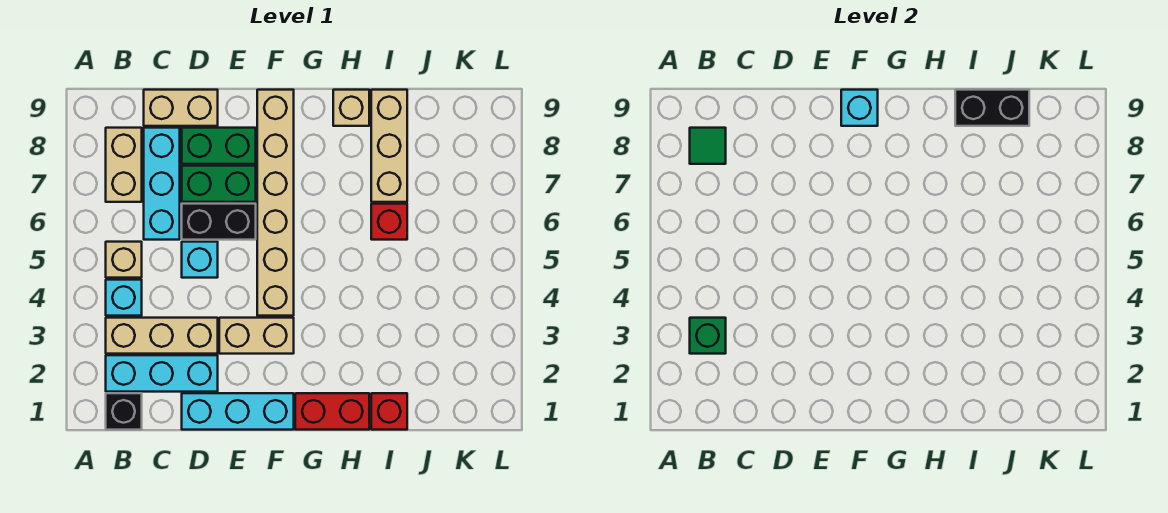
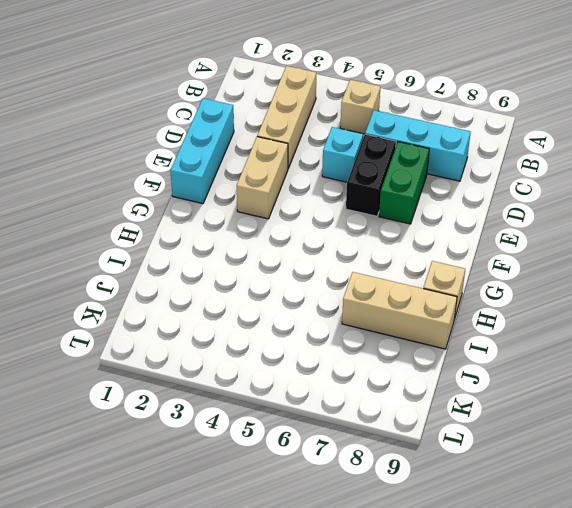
none -> black 1x1 brick [106,393,142,430]
none -> cyan 1x3 brick [106,355,218,392]
none -> cyan 1x1 brick [106,280,142,316]

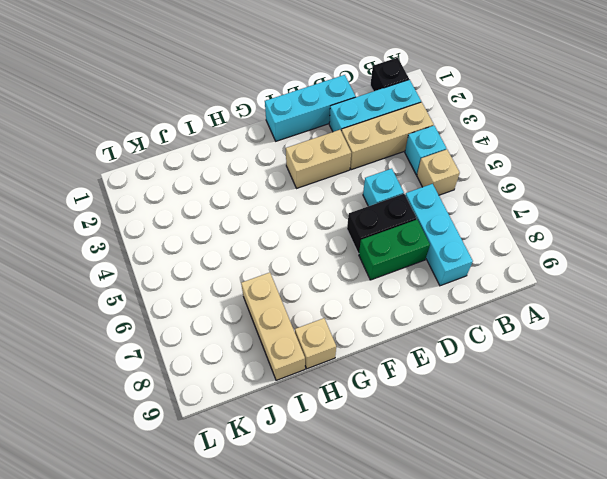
none -> tan 1x2 brick [106,128,142,202]
none -> tan 1x2 brick [144,90,218,126]
none -> green 1x2 brick [182,128,256,164]

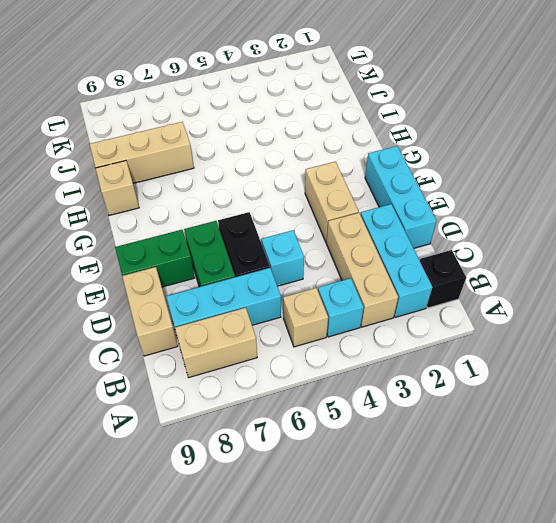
green 1x2 brick [115,230,195,287] -> green 1x2 brick turned to [182,128,256,164]
none -> tan 1x6 brick [257,90,294,316]
none -> red 1x2 brick [295,393,369,430]
none -> red 1x1 brick [371,393,407,430]

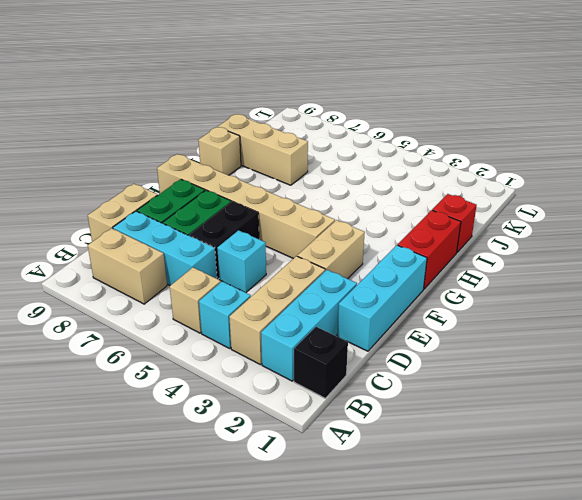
none -> red 1x1 brick [371,204,407,240]
none -> green 1x1 brick [690,318,726,354]
none -> green 1x1 tile [690,128,726,164]

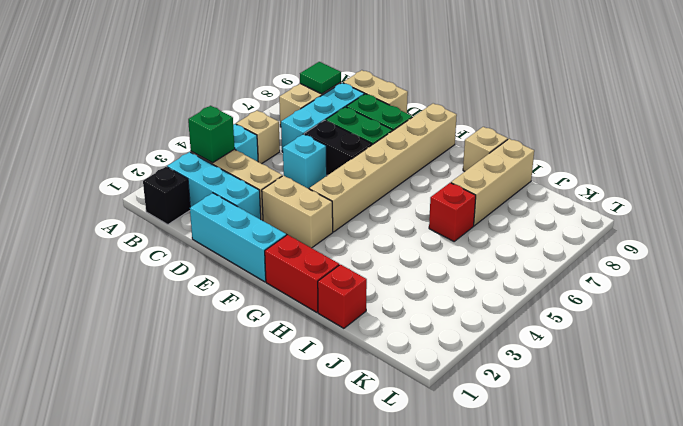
none -> cyan 1x1 brick [841,90,878,126]
none -> black 1x2 brick [955,90,1029,126]

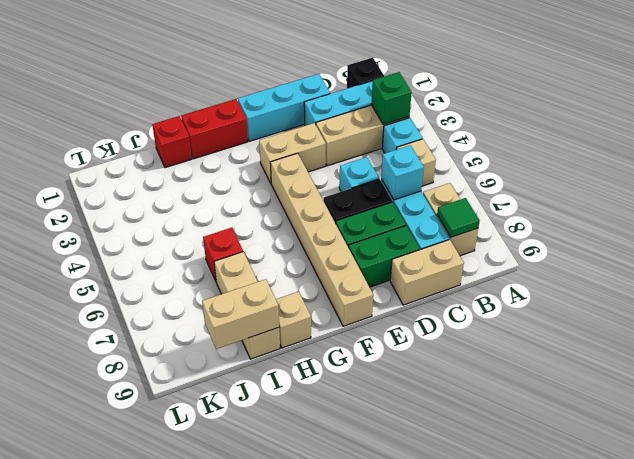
cyan 1x1 brick [381,145,424,200] -> cyan 1x1 brick moved to [841,90,878,126]
tan 1x2 brick [202,279,279,349] -> black 1x2 brick [955,90,1029,126]

